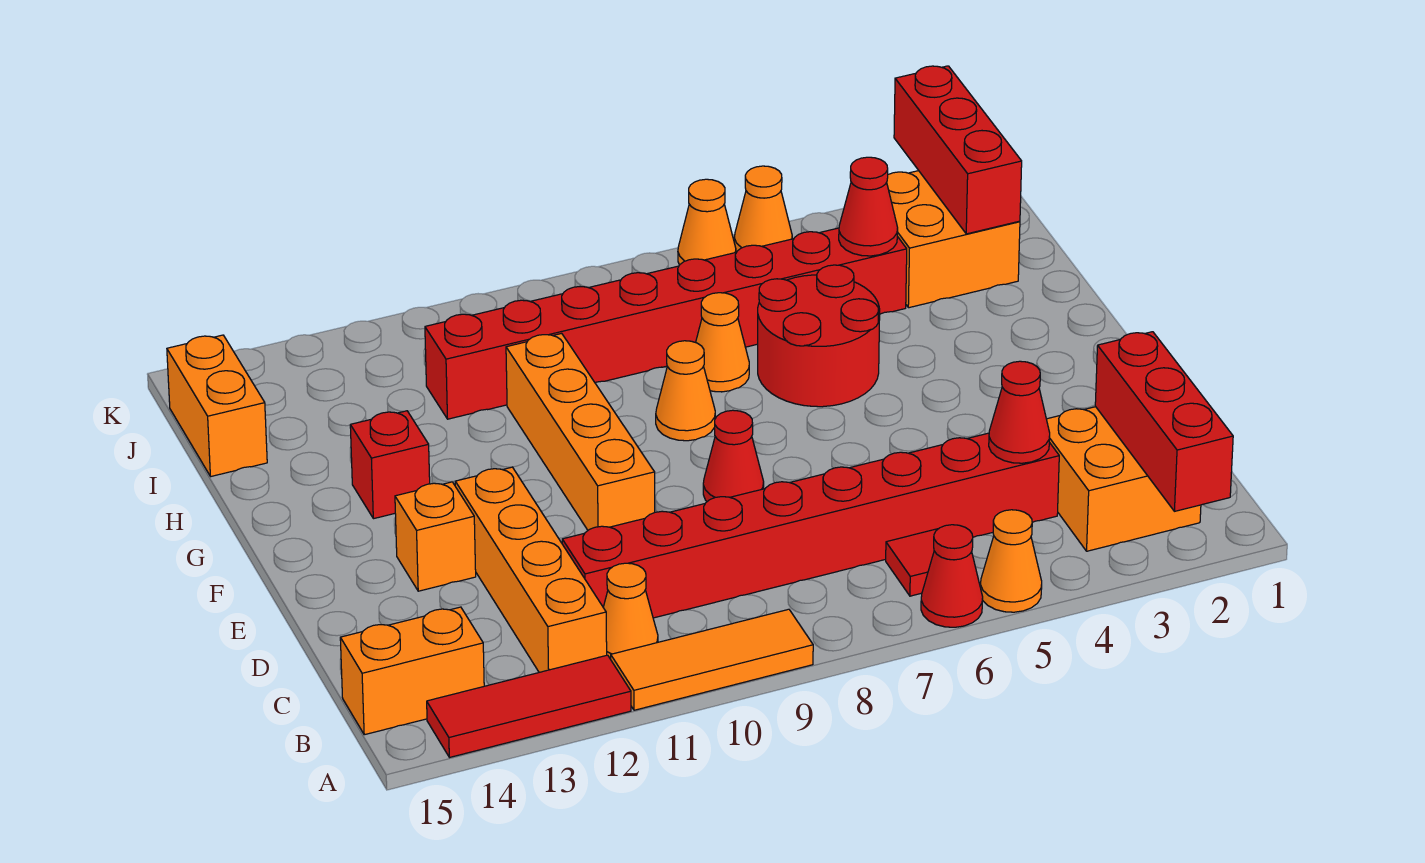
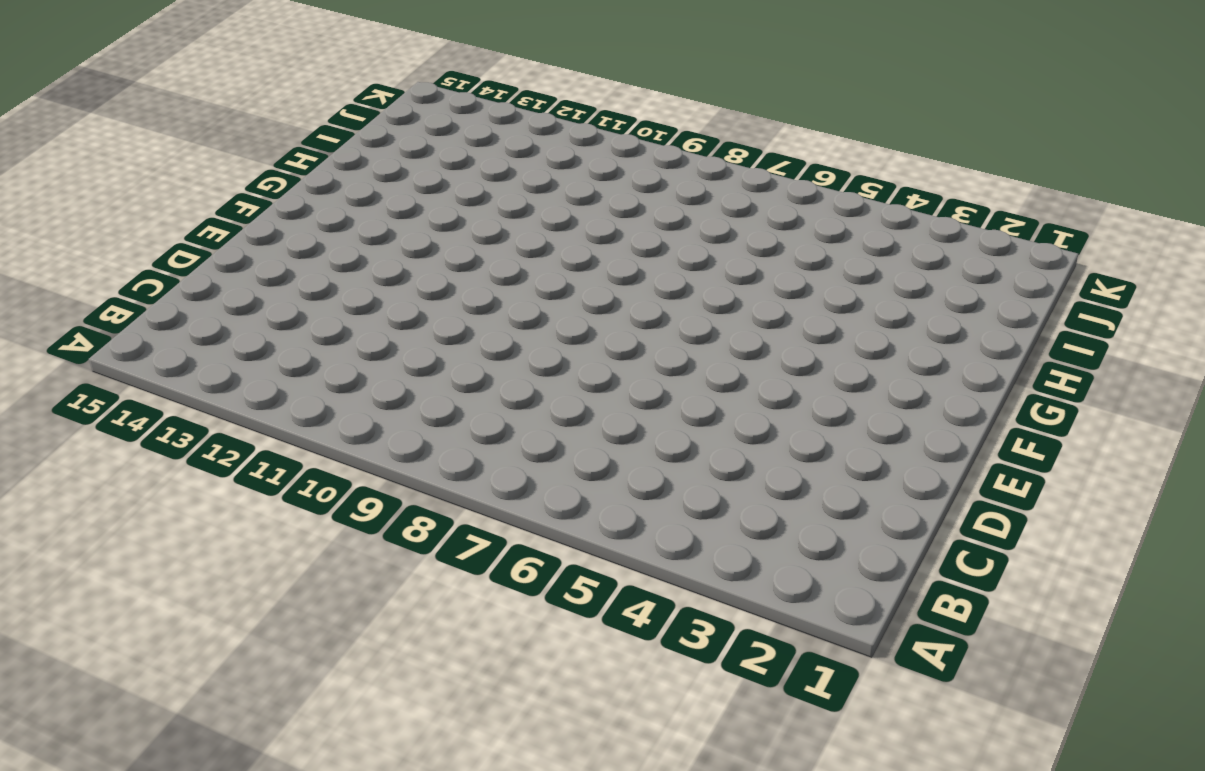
none -> orange 1x1 cone [980,510,1042,612]
none -> red 1x1 cone [921,525,983,627]
none -> orange 1x3 tile [611,609,813,710]

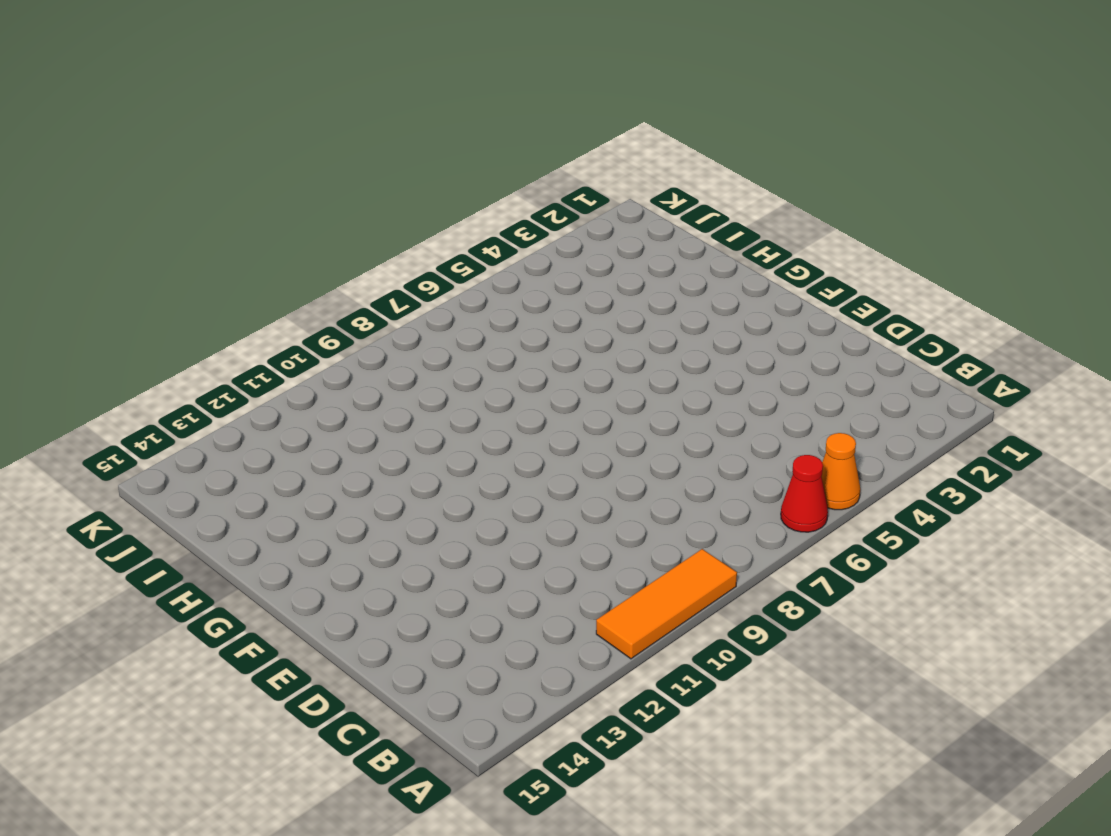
none -> red 1x3 tile [427,655,631,758]
none -> orange 2x2 brick [1047,407,1201,551]
none -> red 1x1 tile [886,529,938,596]

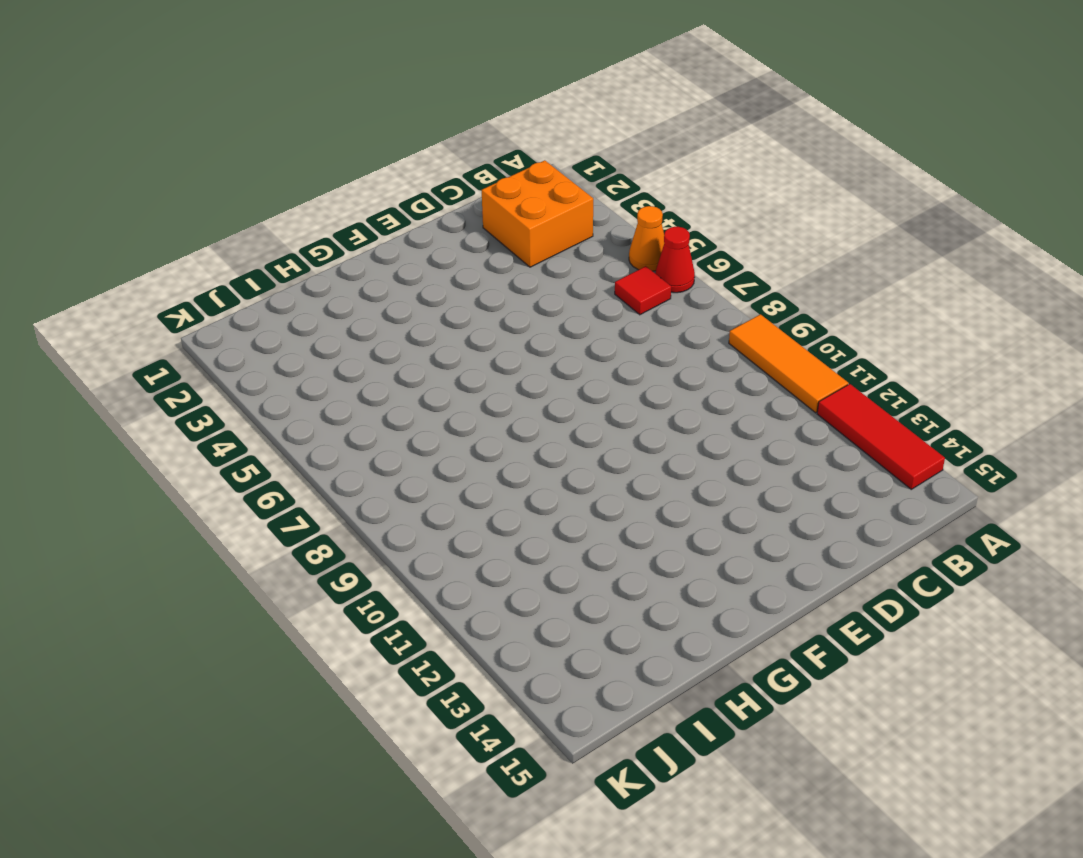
none -> orange 1x1 cone [603,563,658,659]
none -> orange 1x4 brick [455,467,607,672]
none -> orange 1x2 brick [340,607,484,735]

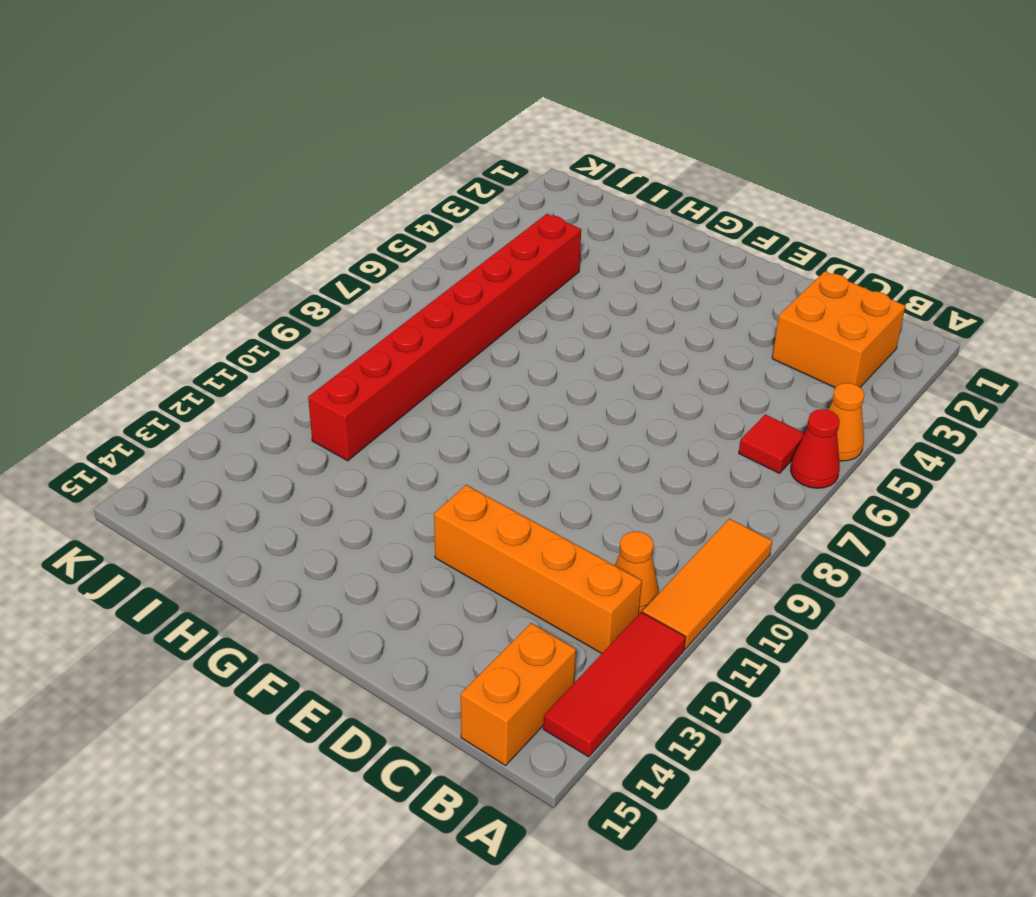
none -> red 1x8 brick [562,433,1059,618]
none -> red 1x1 cone [703,410,764,501]
none -> orange 1x4 brick [506,333,655,530]

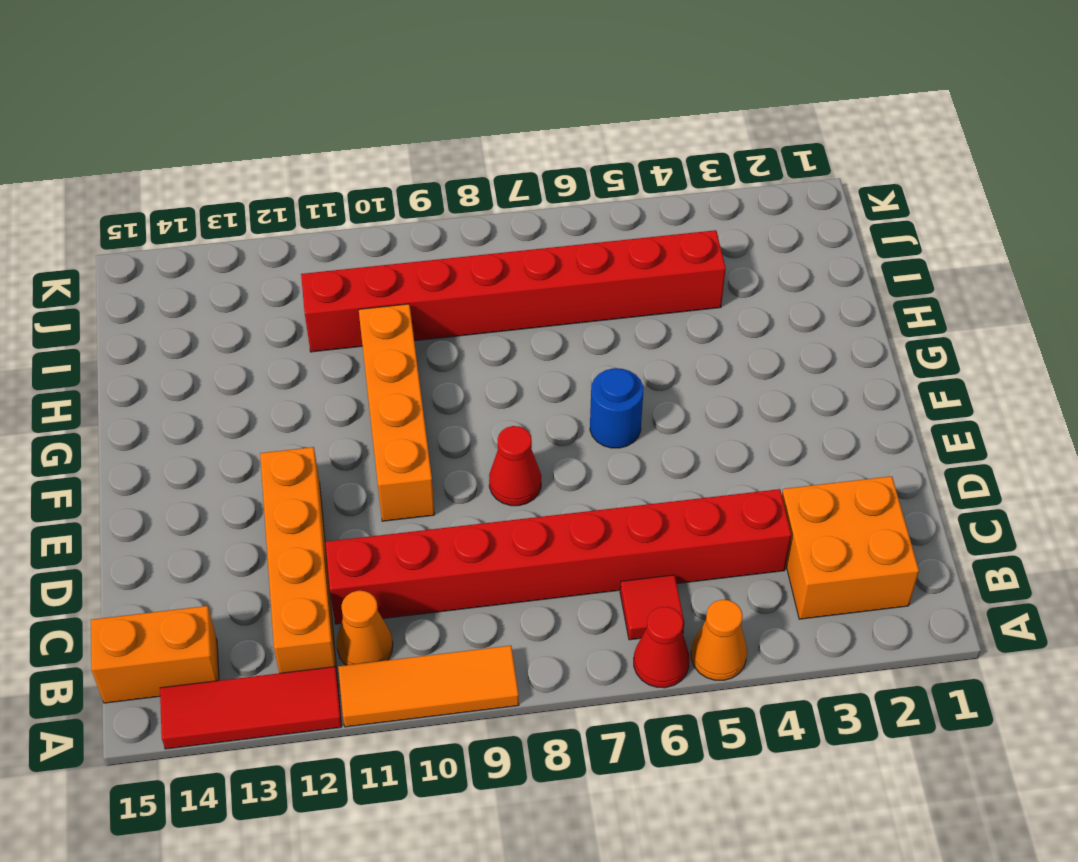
blue 1x1 round brick [590,368,643,448] -> none
none -> orange 1x1 brick [395,482,476,591]
none -> red 2x2 round brick [758,265,880,407]
none -> orange 1x1 cone [656,341,715,441]

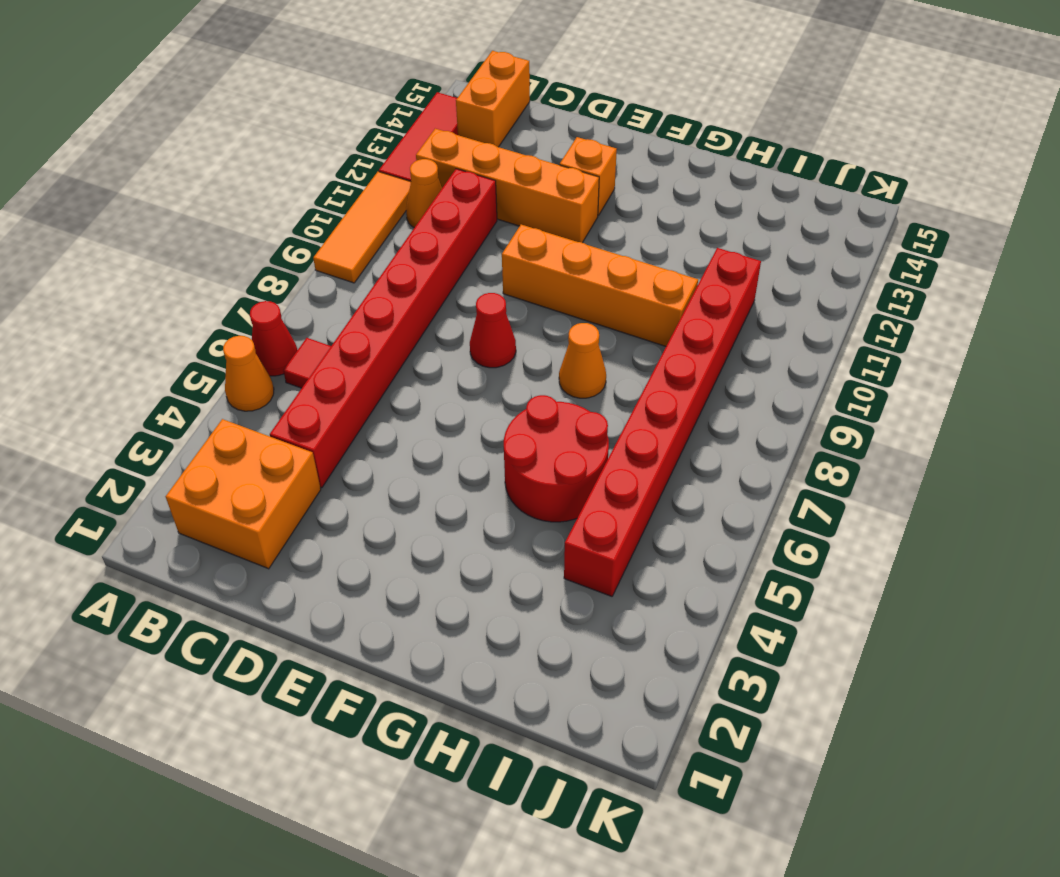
none -> red 1x1 brick [350,411,430,519]
none -> orange 1x1 cone [696,293,749,392]
none -> orange 2x2 brick [887,171,1020,308]

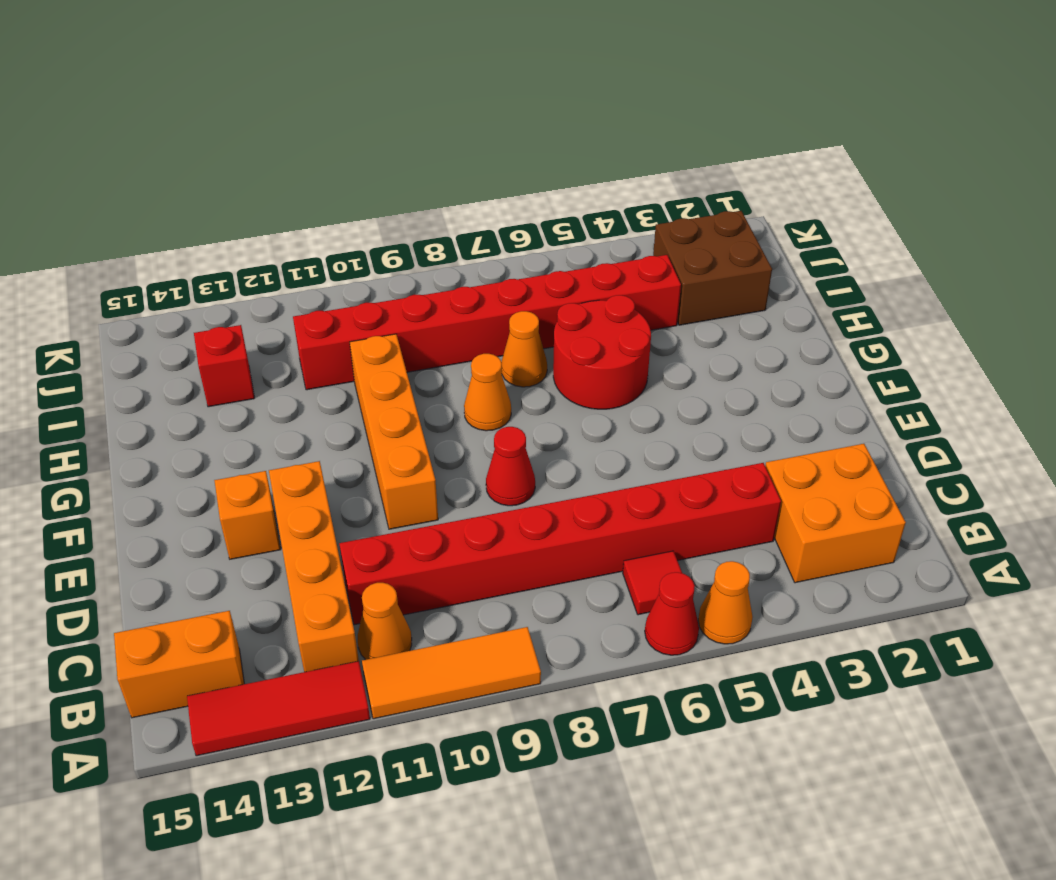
brown 2x2 brick [653,211,772,325] -> orange 2x2 brick [887,171,1020,308]
red 1x1 brick [194,325,255,407] -> red 1x1 brick moved to [350,411,430,519]
none -> orange 1x2 brick [167,335,267,476]
none -> orange 1x1 cone [734,166,792,252]
none -> orange 1x1 cone [678,179,736,265]

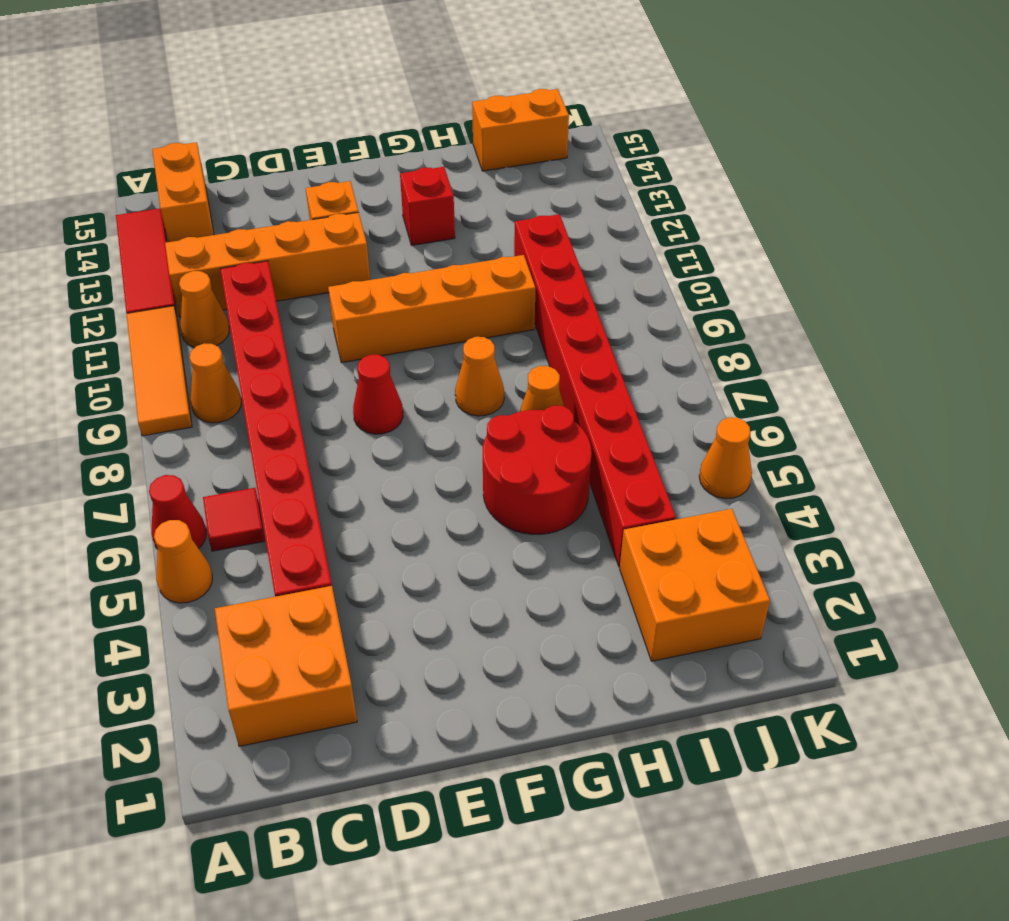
orange 1x1 cone [189,343,241,423] -> orange 1x1 cone moved to [678,179,736,265]
none -> red 1x3 brick [1095,332,1233,511]
none -> red 1x1 cone [989,361,1050,463]
none -> red 1x3 brick [894,66,1022,234]

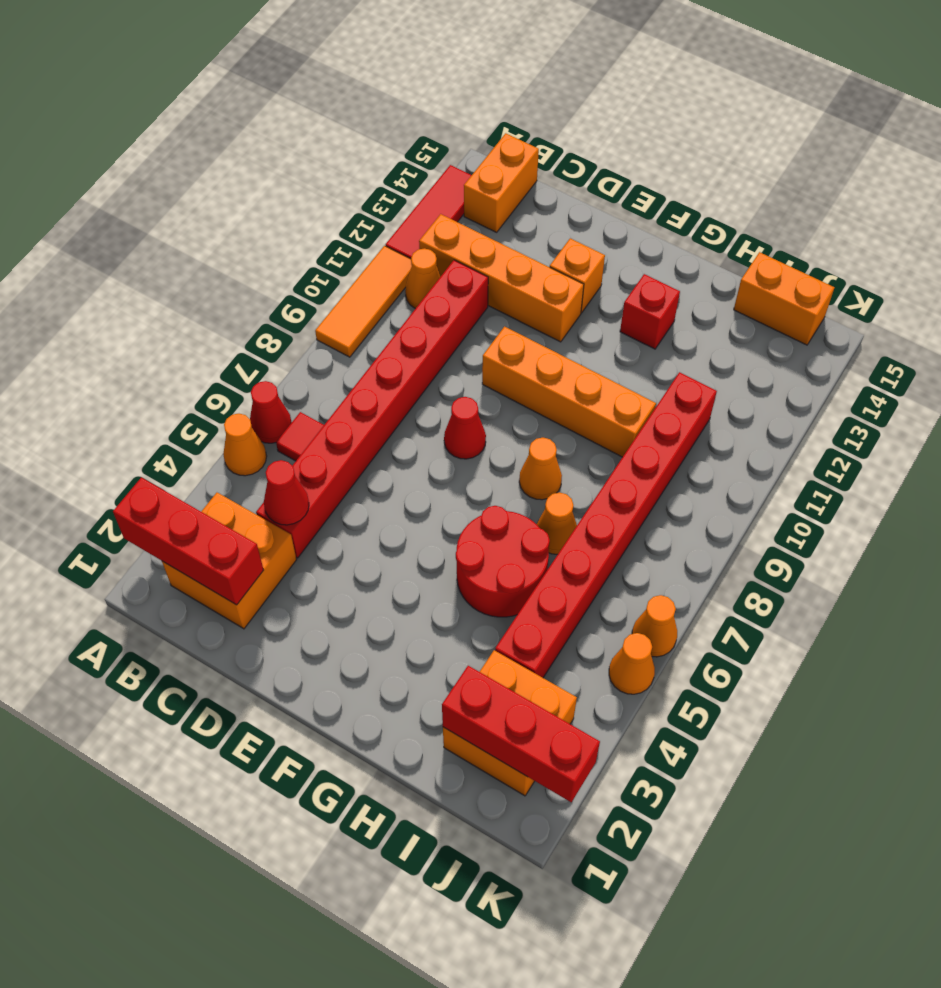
none -> red 1x1 cone [839,157,898,256]

